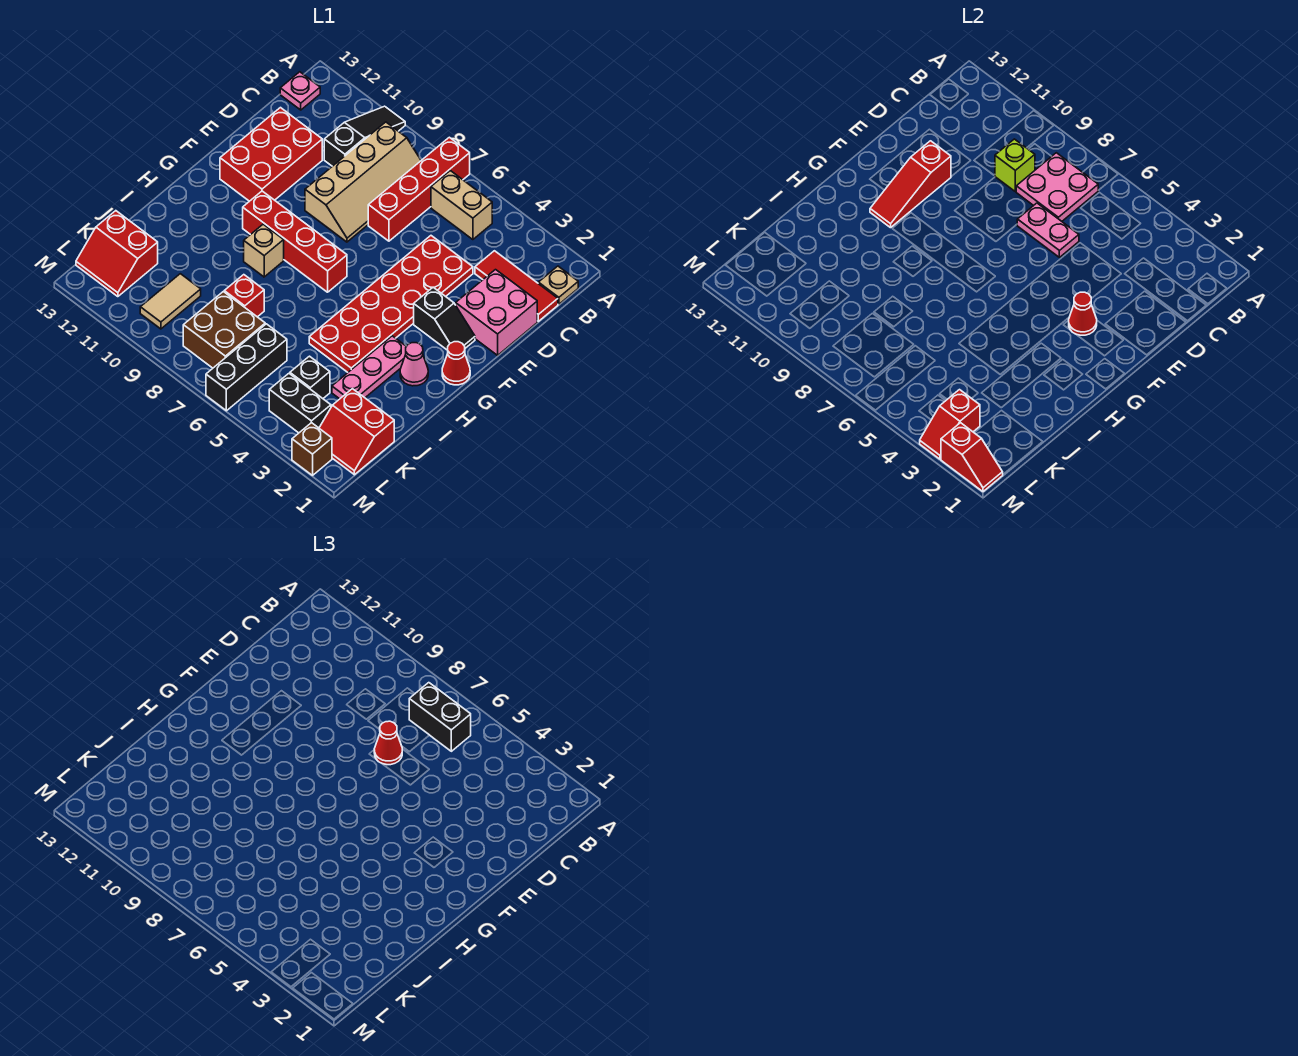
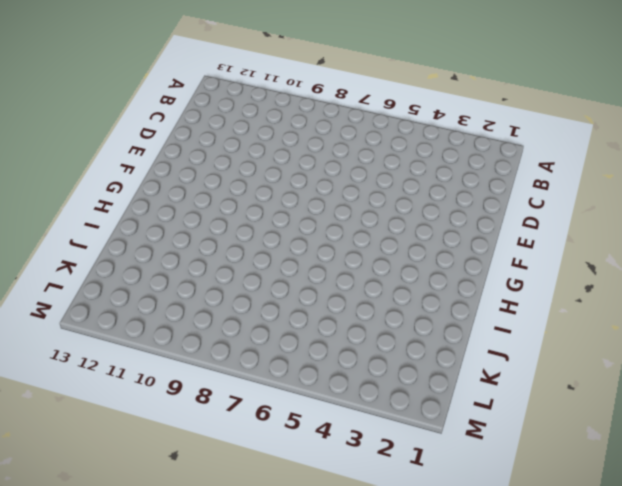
none -> red 1x4 brick [368,137,470,241]
none -> black 1x3 slope [324,106,405,166]
none -> tan 1x1 plate [538,266,578,304]
none -> tan 1x2 brick [431,171,492,240]

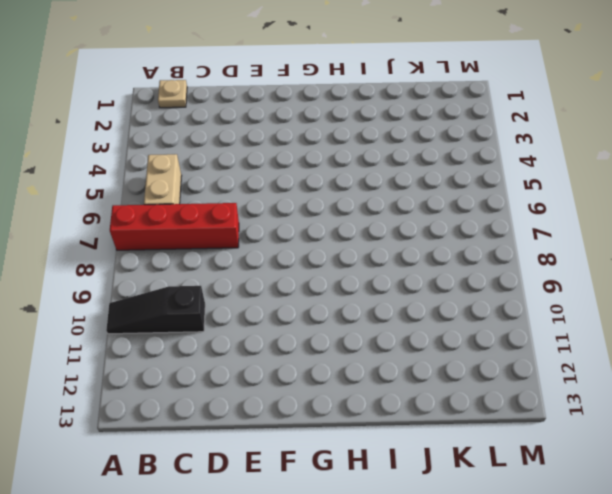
none -> tan 2x4 slope [305,122,421,242]
none -> pink 1x1 plate [280,72,320,110]
none -> red 1x3 tile [475,251,558,321]
none -> pink 2x2 brick [456,270,537,355]

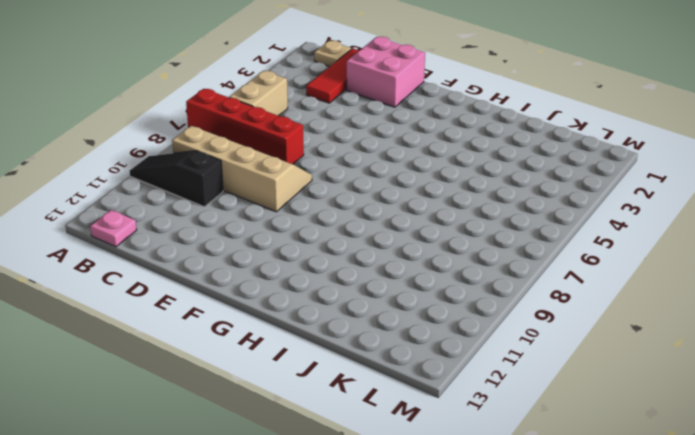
none -> red 2x6 plate [309,236,473,372]
none -> red 2x3 brick [220,108,322,201]
none -> black 1x2 slope [414,287,475,350]
none -> red 1x1 cone [442,342,470,385]

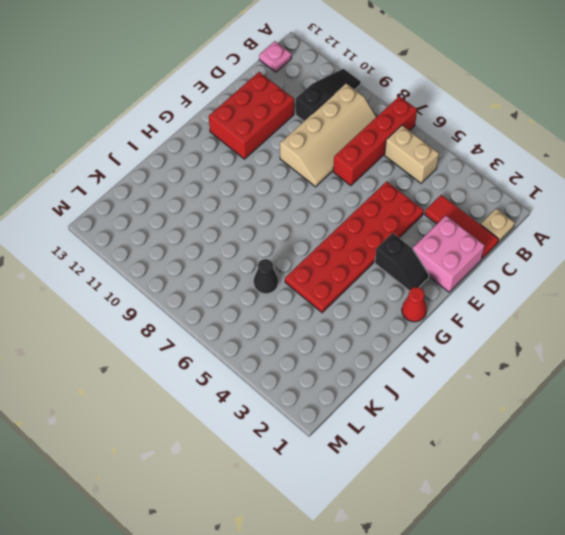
black 1x1 cone [254,259,278,294] -> none
none -> red 1x4 brick [243,191,347,292]
none -> pink 1x1 cone [400,343,428,386]
none -> pink 1x3 plate [332,336,406,399]
none -> tan 1x1 brick [244,224,284,277]

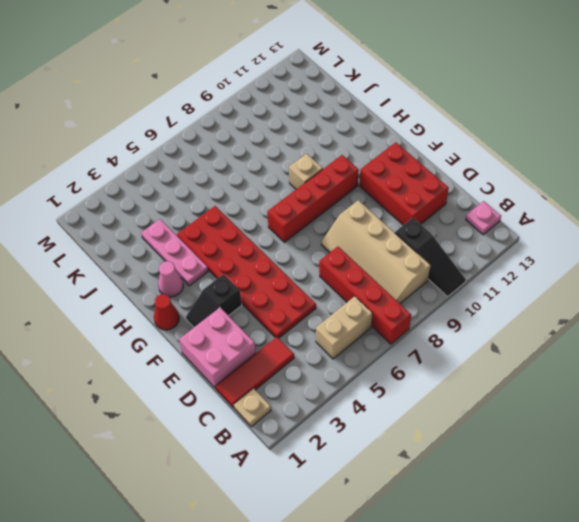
none -> red 1x1 brick [224,275,264,317]
none -> red 2x2 slope [319,389,394,475]
none -> black 1x1 brick [290,356,330,398]
none -> black 1x3 brick [206,324,287,411]

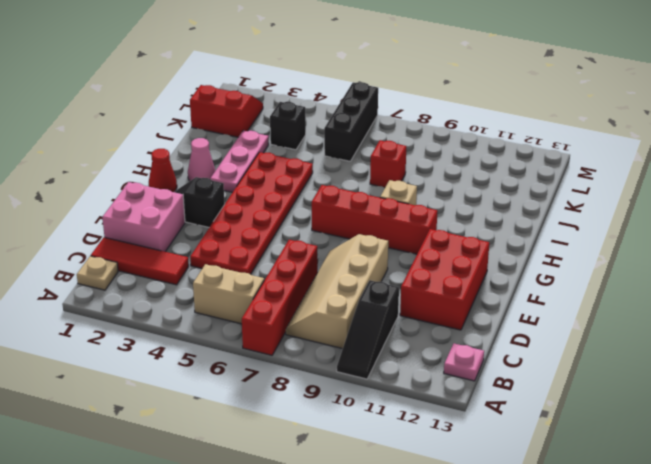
none -> brown 2x2 brick [183,292,265,368]
none -> tan 1x2 tile [140,274,201,329]
none -> red 2x2 slope [76,211,158,297]
none -> black 1x2 brick [269,374,331,433]

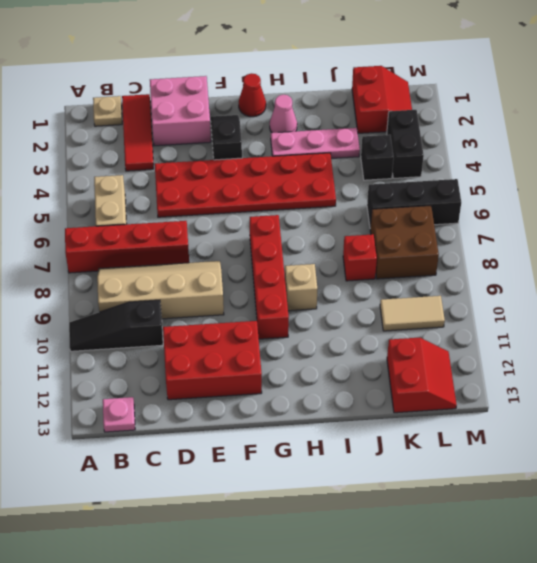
none -> brown 1x1 brick [292,423,332,475]
none -> pink 2x2 plate [1016,153,1098,221]
none -> lime 1x1 brick [995,139,1035,192]
none -> pink 1x2 plate [1017,203,1079,257]

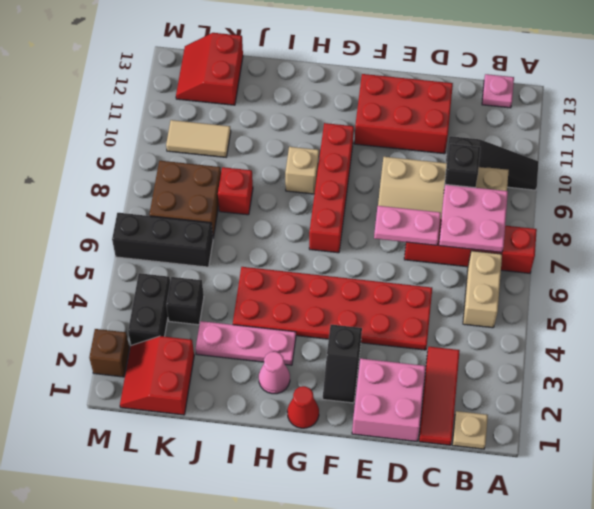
black 1x1 brick [444,144,480,188] -> lime 1x1 brick [995,139,1035,192]
pink 1x2 plate [374,206,441,245] -> pink 1x2 plate turned to [1017,203,1079,257]
none -> red 1x3 slope [870,141,951,228]
none -> red 1x1 cone [1069,292,1097,335]
none -> red 1x2 slope [920,390,980,459]
none -> red 1x2 slope [941,423,1003,492]

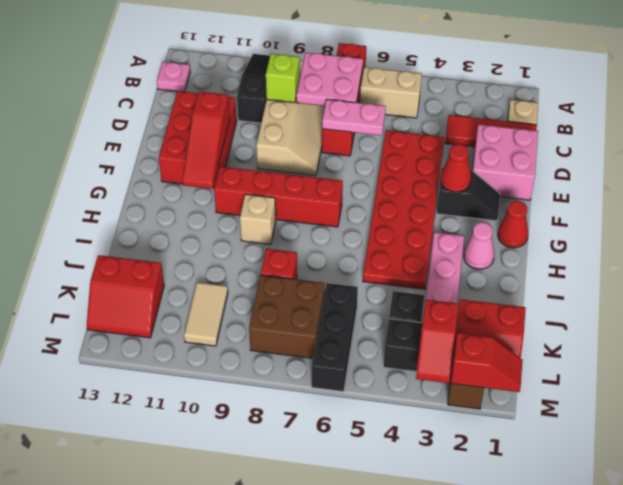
none -> black 1x2 brick [409,683,471,751]
none -> red 1x1 cone [374,721,402,765]

